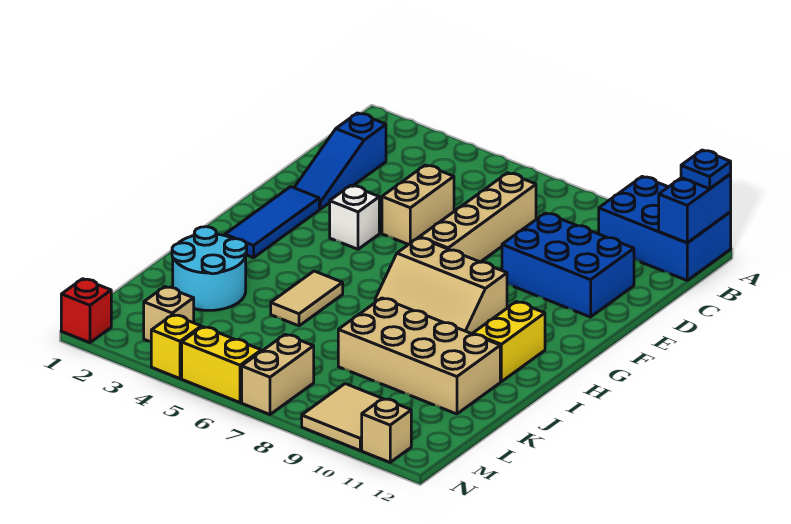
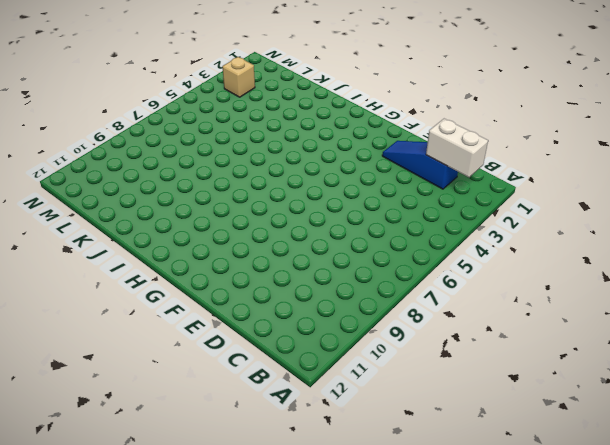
white 1x2 brick [426,119,488,177] -> none
none -> blue 2x3 brick [599,177,731,280]
none -> tan 1x4 brick [420,173,536,262]
none -> tan 1x2 brick [382,165,454,245]

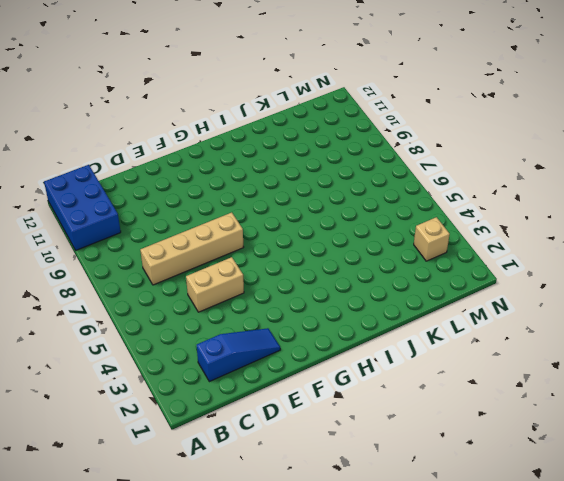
none -> blue 2x3 brick [502,213,634,317]
none -> blue 1x3 tile [225,187,319,258]
none -> white 1x1 brick [330,185,379,249]

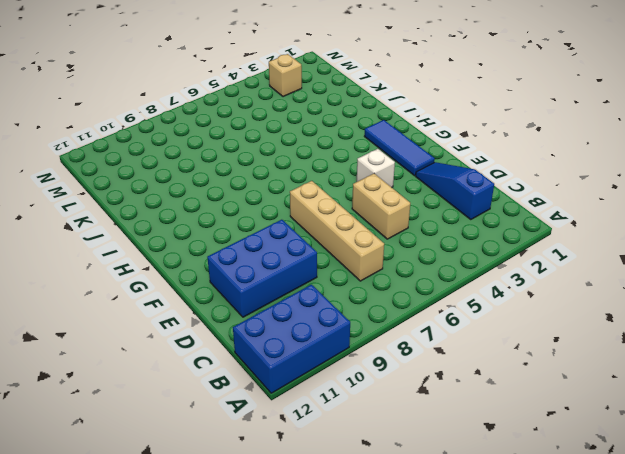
none -> tan 2x3 slope [375,238,507,334]
none -> yellow 1x2 brick [473,302,545,382]
none -> tan 1x2 tile [271,271,343,326]

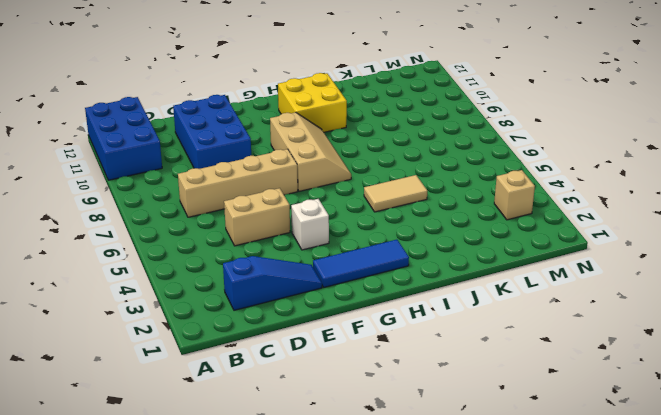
yellow 2x2 brick [278,73,347,132] -> yellow 1x2 brick [473,302,545,382]
none -> cyan 2x2 round brick [172,227,247,310]
none -> tan 2x4 brick [338,298,500,414]
none -> tan 1x2 brick [242,335,314,414]

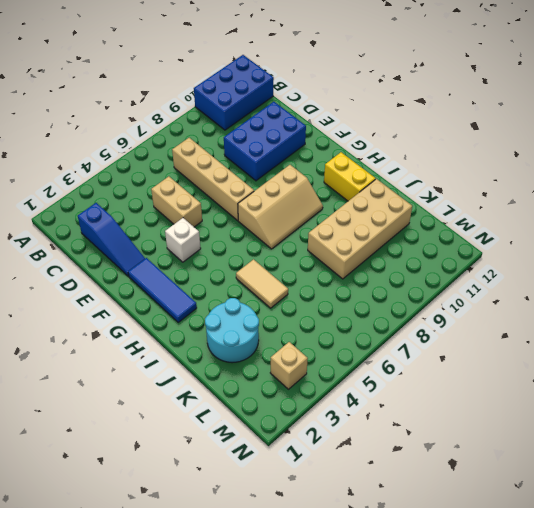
none -> tan 1x2 brick [242,335,314,414]
none -> tan 2x2 tile [302,384,383,450]
none -> red 1x1 brick [61,279,111,343]

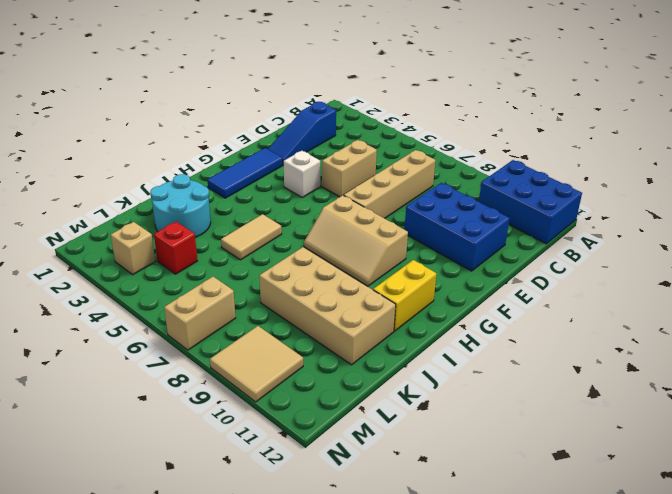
red 1x1 brick [154,222,197,274] -> red 1x1 brick moved to [61,279,111,343]
none -> yellow 1x1 brick [151,315,201,379]
none -> yellow 1x2 brick [182,327,261,402]
none -> tan 1x1 brick [362,399,411,462]

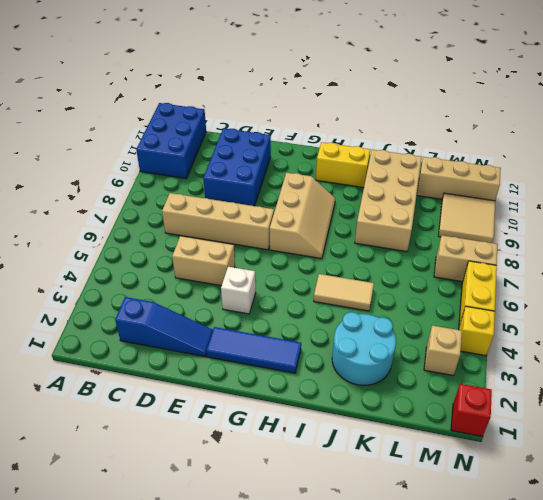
tan 1x3 brick [417,157,501,201] -> tan 1x1 brick [362,399,411,462]
none -> blue 1x2 brick [659,174,731,243]
none -> blue 1x1 plate [681,150,731,189]

